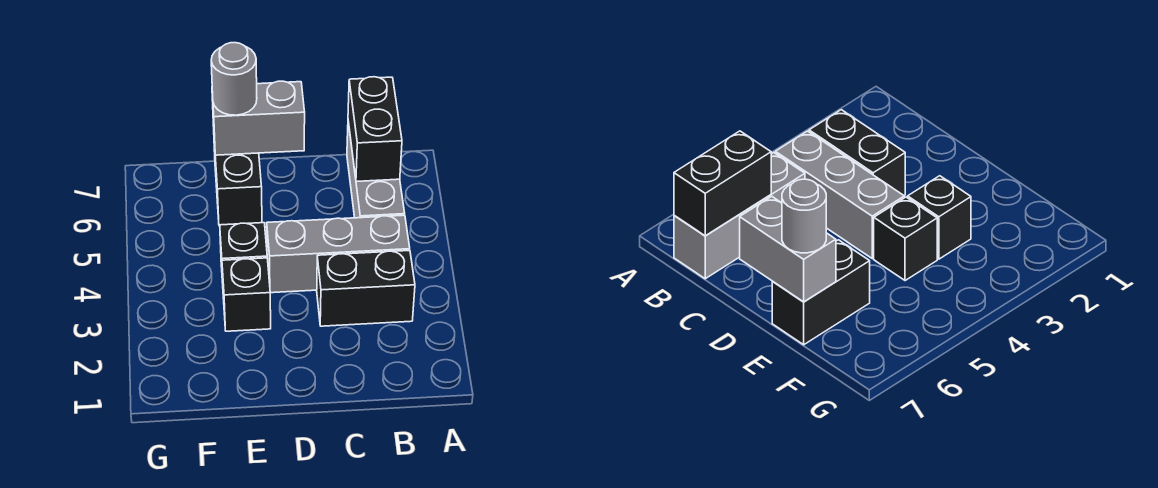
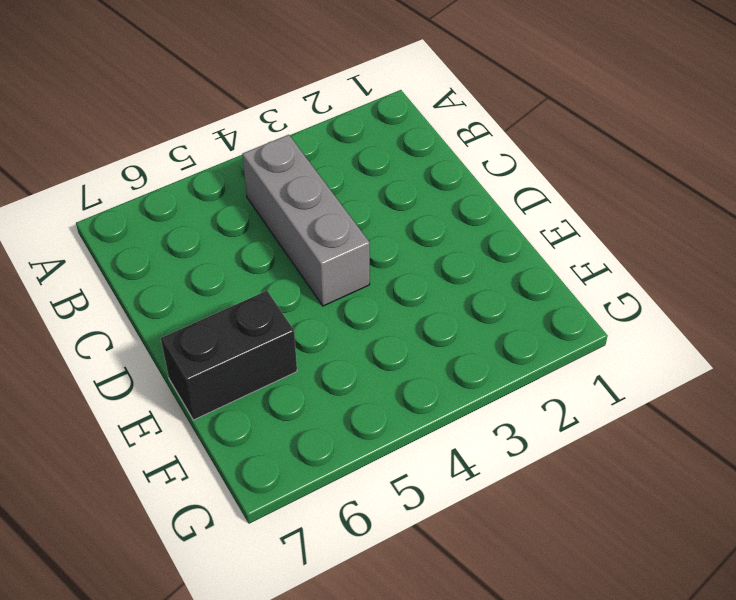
none -> black 1x2 brick [317,250,415,326]
none -> grey 1x3 brick [347,122,405,218]

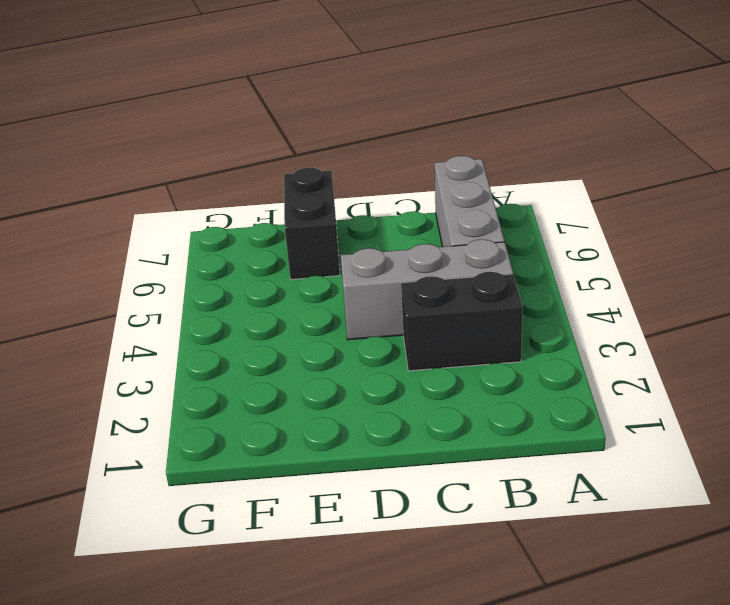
none -> black 1x1 brick [222,258,271,331]
none -> black 1x1 brick [220,223,267,283]

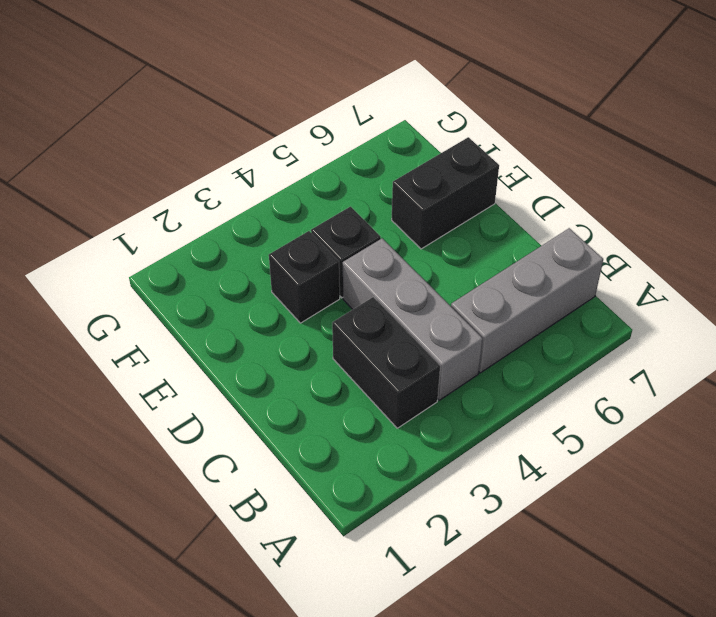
none -> black 1x2 brick [348,77,402,182]
none -> grey 1x2 brick [212,81,305,155]

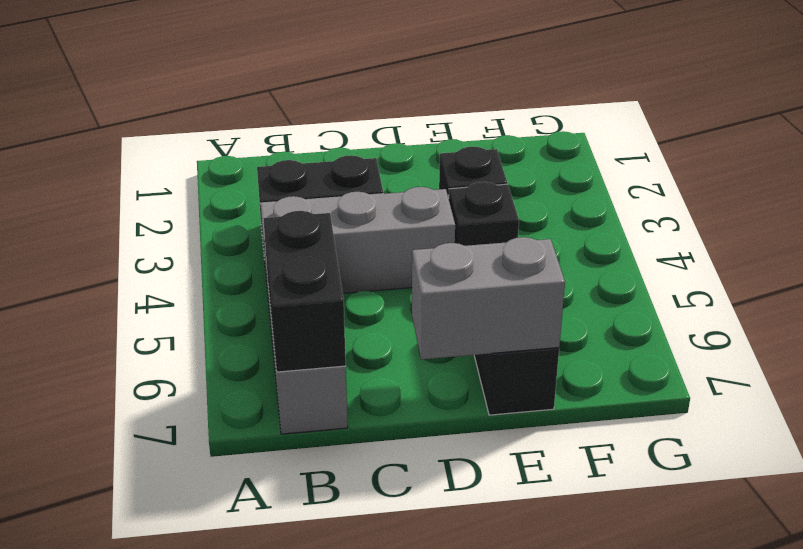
none -> grey 1x1 round brick [211,43,257,115]

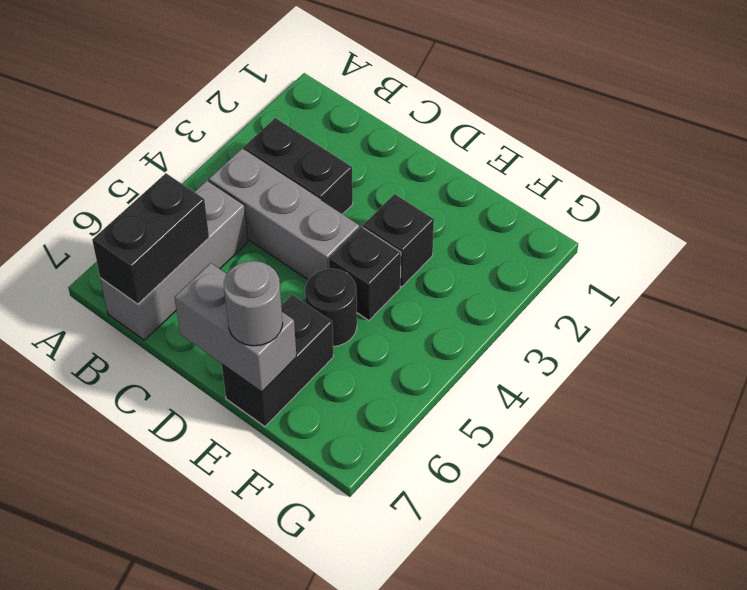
black 1x1 round brick [305,269,357,346] -> none

